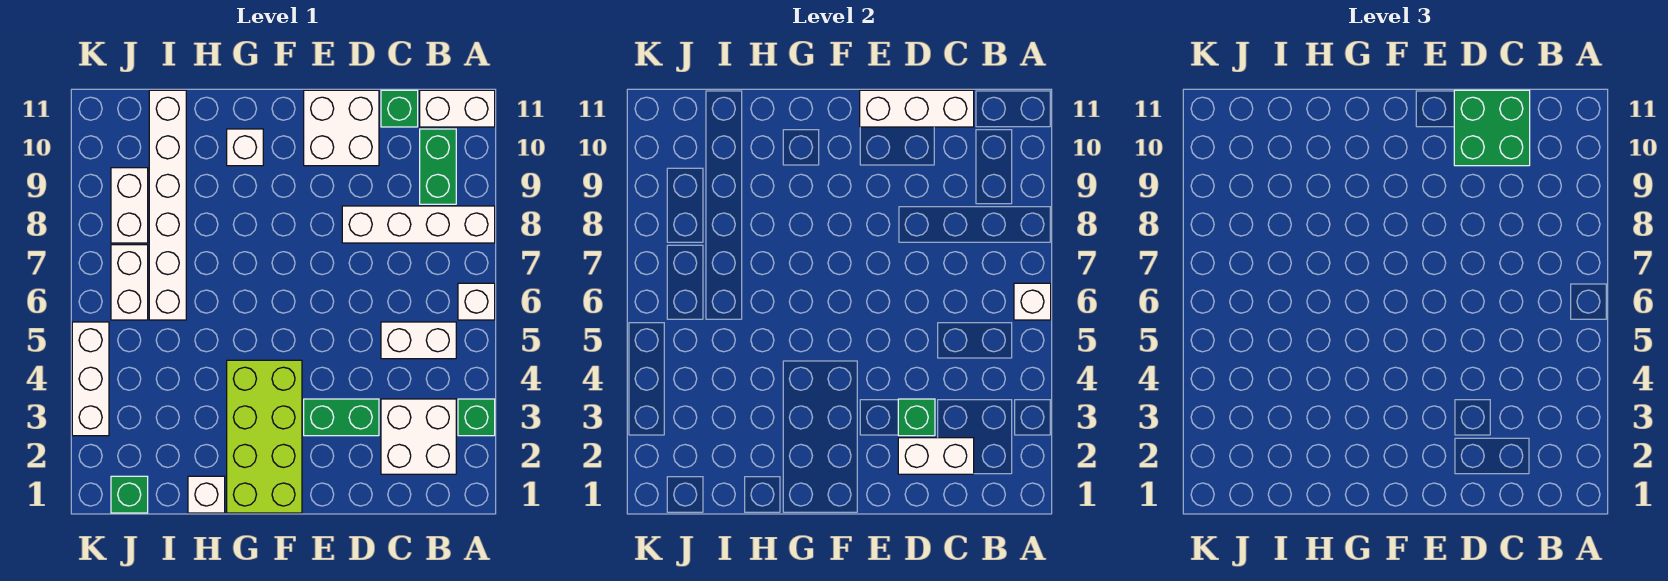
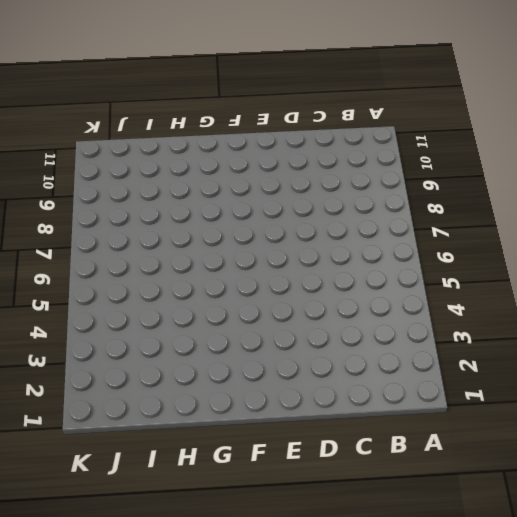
none -> green 1x1 brick [458,399,495,436]
none -> white 1x1 brick [458,283,495,320]
none -> white 1x4 brick [342,206,495,243]

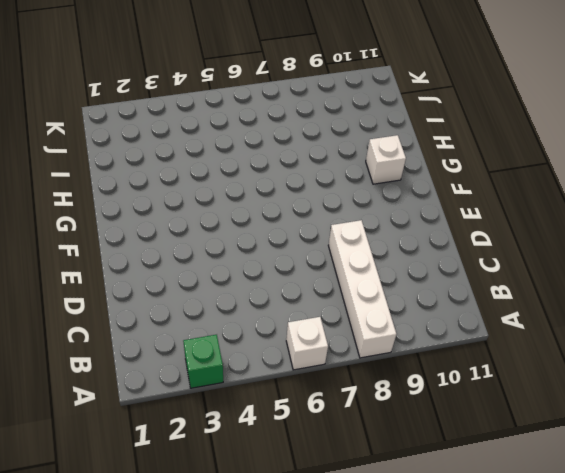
none -> white 1x2 brick [420,90,495,127]
none -> white 2x2 brick [381,399,456,474]
none -> white 1x2 brick [381,322,456,359]

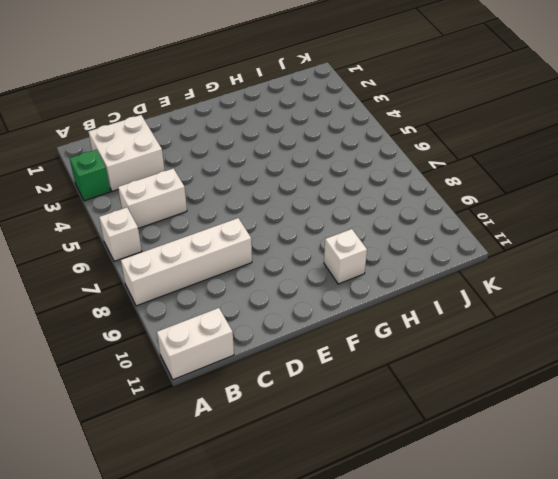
none -> green 1x2 brick [420,129,456,204]
none -> green 1x1 brick [381,90,418,127]
none -> green 1x2 brick [304,399,379,436]

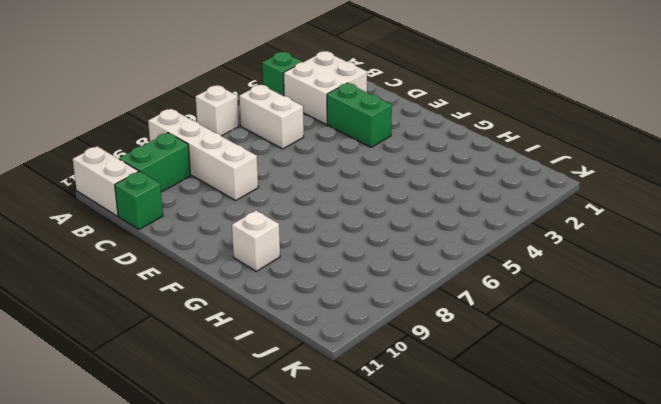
none -> white 2x2 brick [304,90,379,166]
none -> lime 2x4 brick [227,360,302,513]
none -> white 1x1 brick [188,476,225,513]

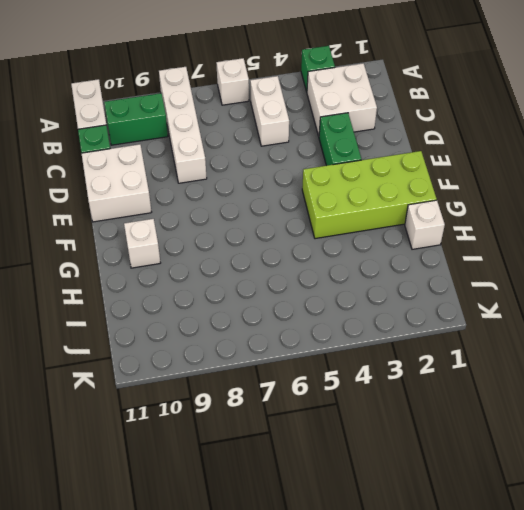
none -> white 1x6 brick [149,90,186,320]
none -> green 1x1 brick [111,476,148,513]
none -> white 1x2 brick [111,245,148,320]

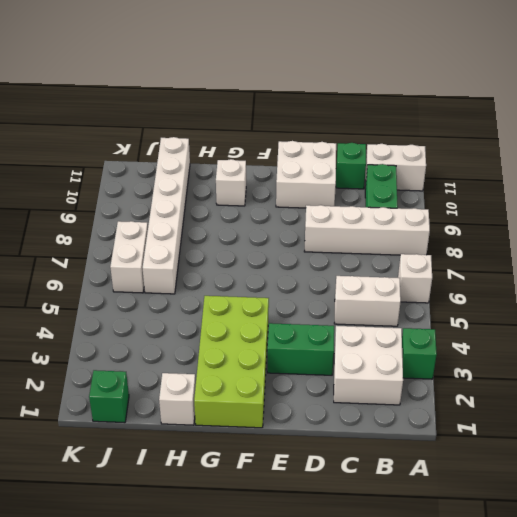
none -> white 1x2 brick [111,168,148,243]
none -> white 1x3 brick [72,322,109,436]
none -> white 1x1 brick [1014,283,1051,320]

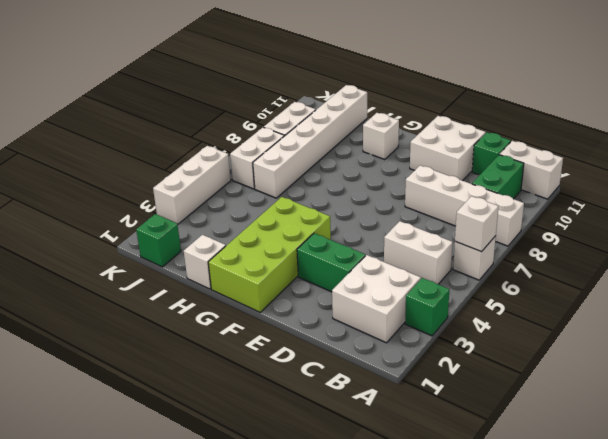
none -> white 1x2 brick [898,438,974,474]
none -> white 1x3 brick [860,90,974,127]
none -> green 1x1 brick [898,399,935,436]

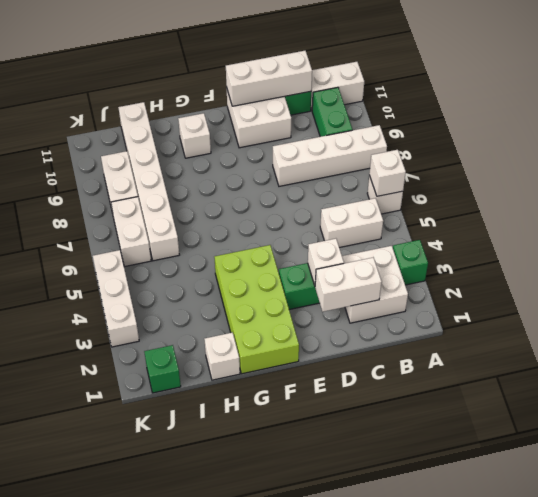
white 1x1 brick [308,239,344,285] -> green 1x1 brick [898,399,935,436]
none -> green 2x2 brick [1454,90,1530,166]

